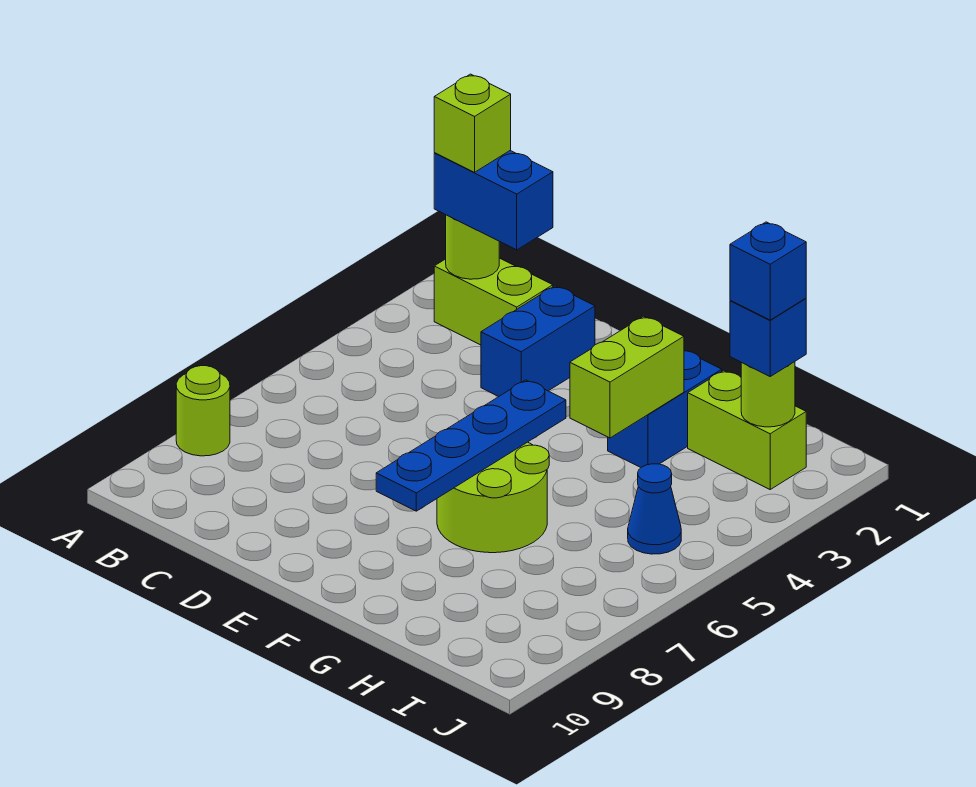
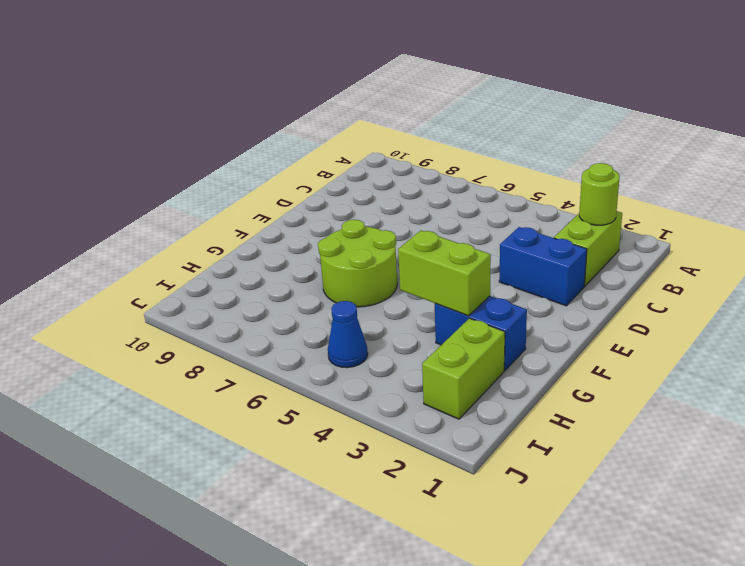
none -> lime 1x1 round brick [176,366,230,456]
none -> blue 1x4 plate [376,380,566,511]
none -> lime 1x1 round brick [741,362,795,427]

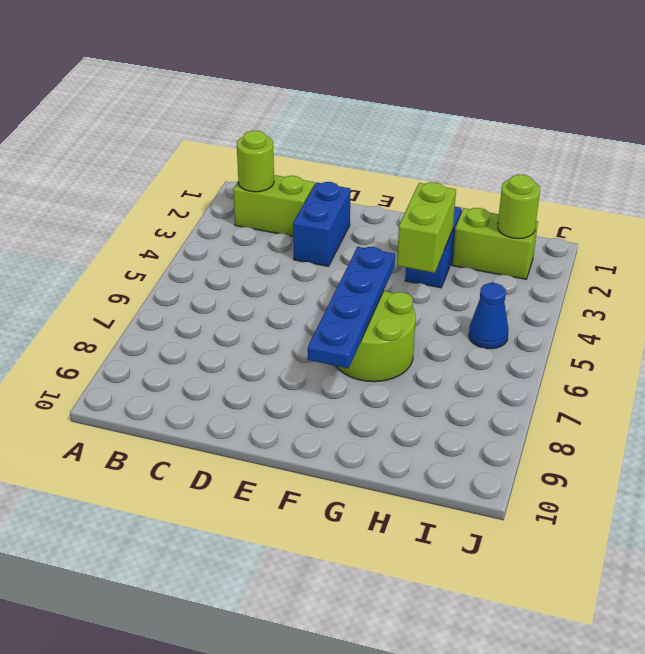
none -> lime 1x1 round brick [176,366,230,456]
none -> blue 1x2 brick [434,150,553,250]
none -> blue 1x1 brick [730,298,806,376]

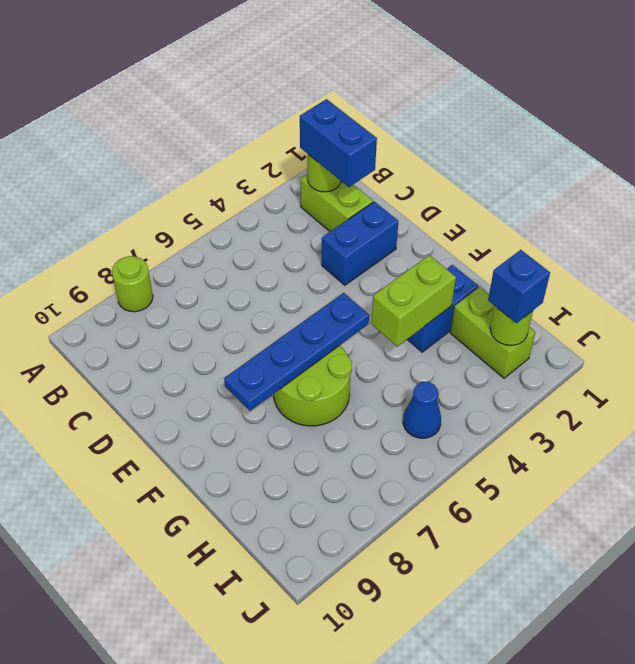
none -> lime 1x1 brick [434,74,511,172]
none -> blue 1x1 brick [730,222,806,320]

